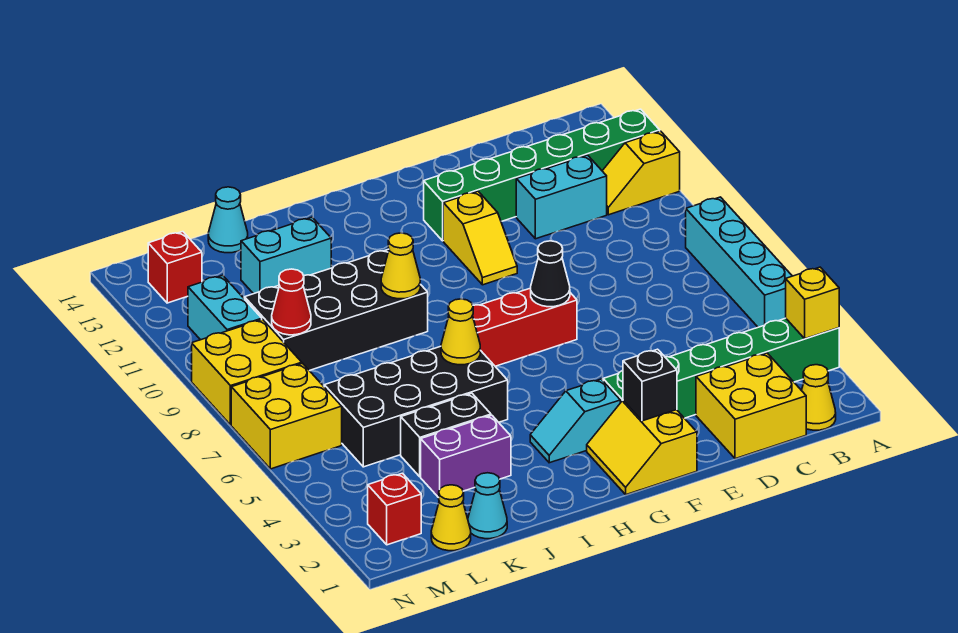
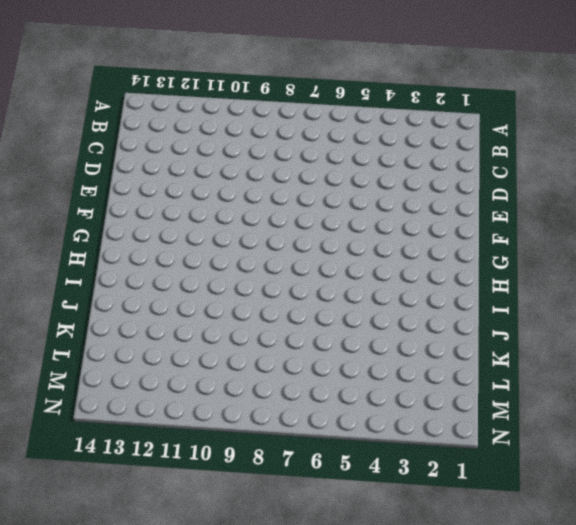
none -> green 1x6 brick [603,318,839,418]
none -> cyan 1x4 brick [686,197,792,327]
none -> yellow 1x2 slope [603,131,680,215]
none -> green 1x6 brick [424,109,660,241]

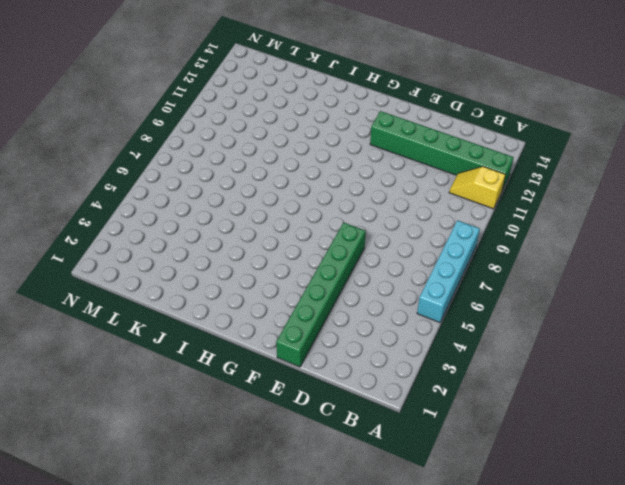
green 1x6 brick [276,222,366,367] -> green 1x6 brick turned to [603,318,839,418]
none -> yellow 1x1 cone [802,365,836,430]
none -> yellow 2x2 brick [696,353,806,459]
none -> cyan 1x2 brick [516,155,607,239]
none -> yellow 2x2 slope [587,400,697,495]

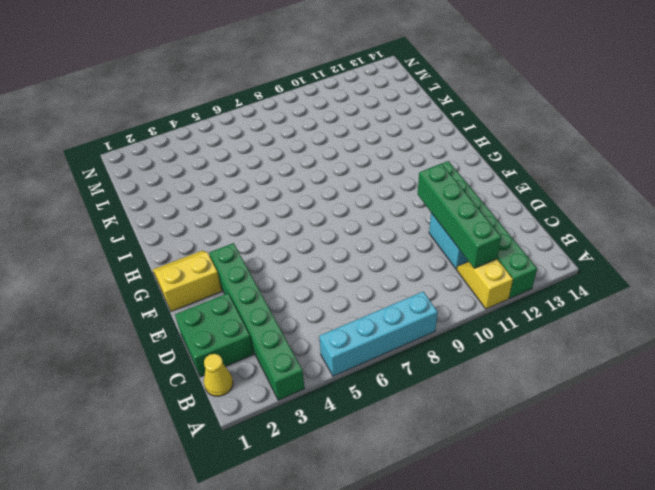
green 1x4 brick [418,164,501,268] -> none
green 2x2 brick [175,293,253,377] -> yellow 2x2 brick [696,353,806,459]
none -> red 1x3 brick [473,288,577,366]
none -> yellow 1x2 slope [443,191,517,285]
none -> cyan 1x2 slope [530,379,620,463]
none -> black 2x4 brick [324,346,508,467]

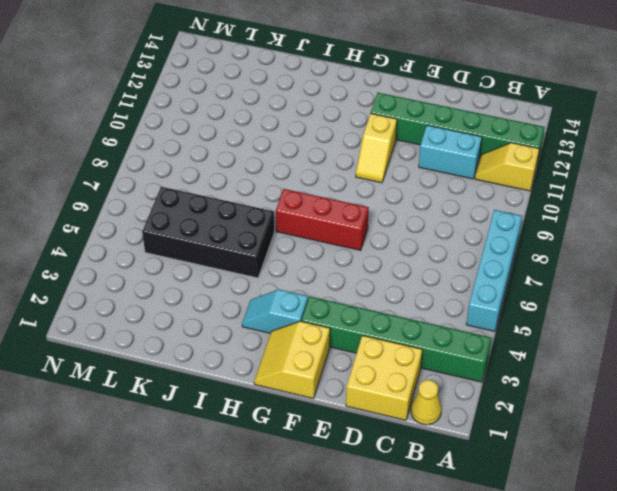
none -> black 2x4 brick [245,249,428,371]
none -> purple 1x2 brick [421,415,511,498]
none -> black 1x2 brick [401,393,491,477]
none -> cyan 1x2 brick [241,218,331,294]

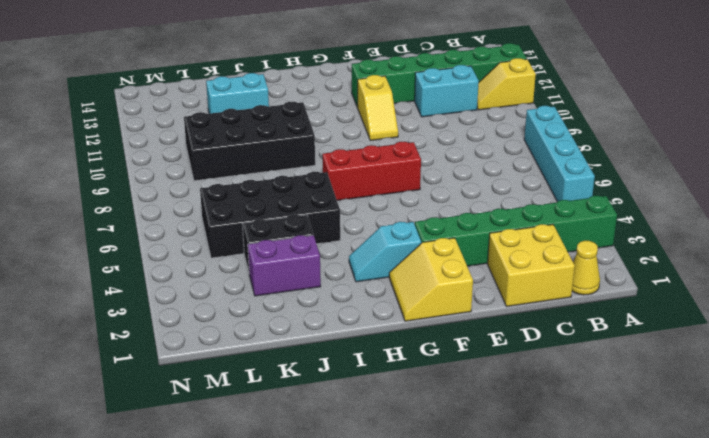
none -> cyan 1x1 cone [468,473,507,539]
none -> cyan 1x1 cone [208,187,248,253]
none -> yellow 1x1 cone [431,485,471,551]
none -> red 1x1 brick [368,473,421,545]

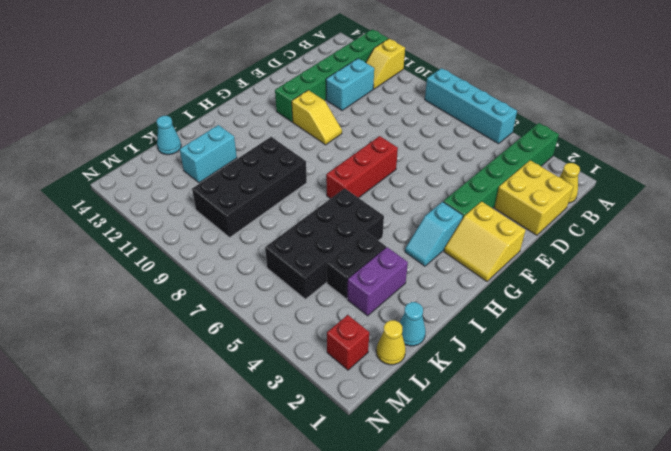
none -> yellow 2x2 brick [231,363,342,469]
none -> yellow 2x2 brick [192,319,302,425]
none -> cyan 1x2 brick [188,275,262,340]
none -> red 1x1 brick [148,232,202,303]

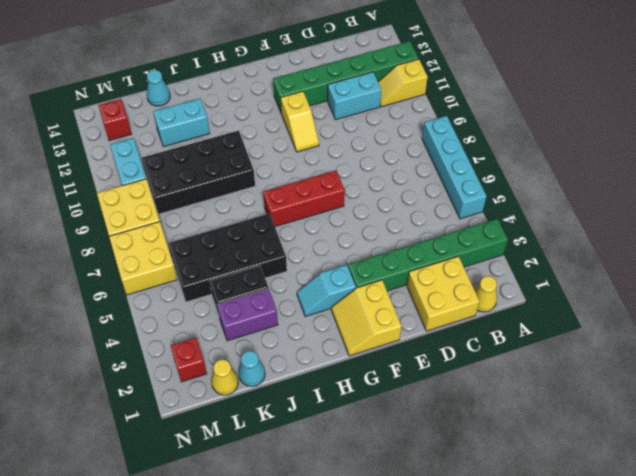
none -> yellow 1x1 brick [786,267,839,339]
none -> black 1x1 brick [623,349,677,421]
none -> black 1x1 cone [531,241,570,307]
none -> yellow 1x1 cone [441,299,480,365]

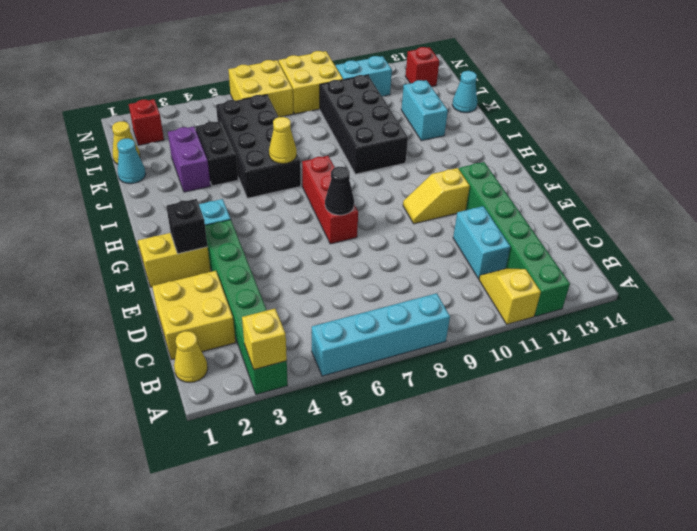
none -> yellow 1x1 cone [381,233,420,299]
none -> red 1x1 cone [272,269,311,335]

